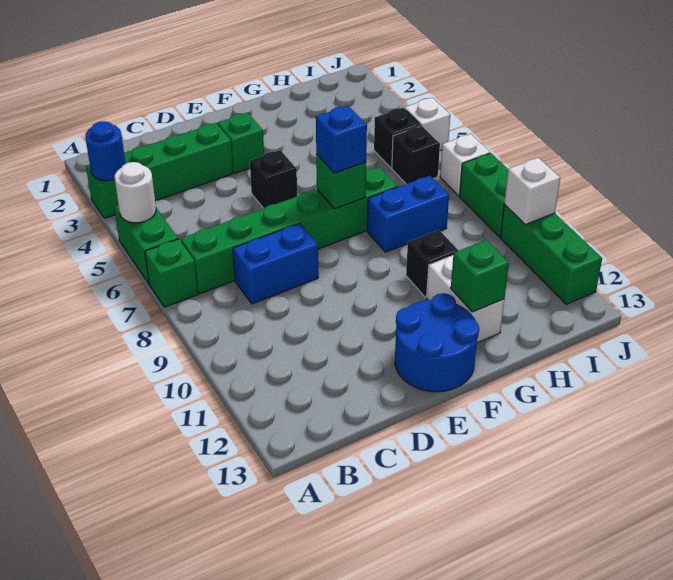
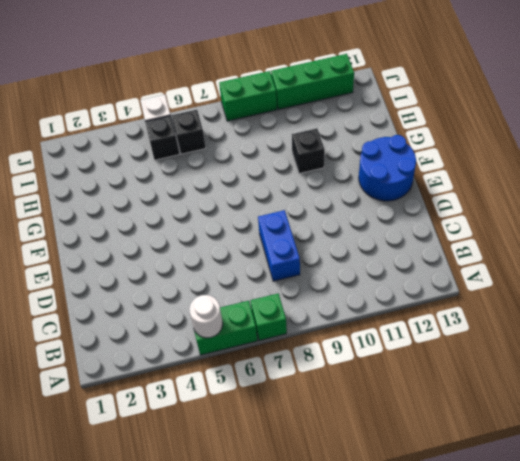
none -> green 1x4 brick [86,123,233,218]
none -> green 1x6 brick [181,167,398,294]
none -> green 1x1 brick [218,113,264,173]

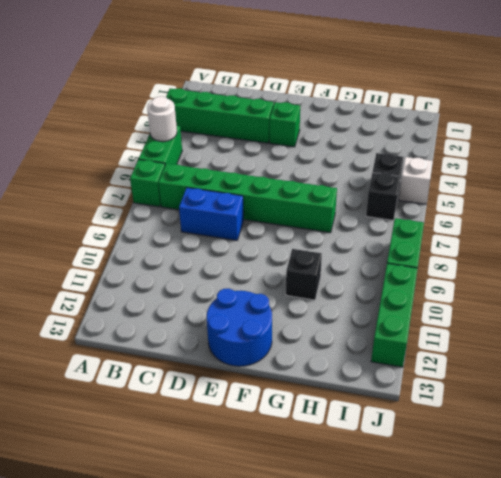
none -> black 1x1 brick [250,150,297,208]
none -> blue 1x2 brick [367,176,449,252]
none -> white 1x2 brick [427,255,505,343]

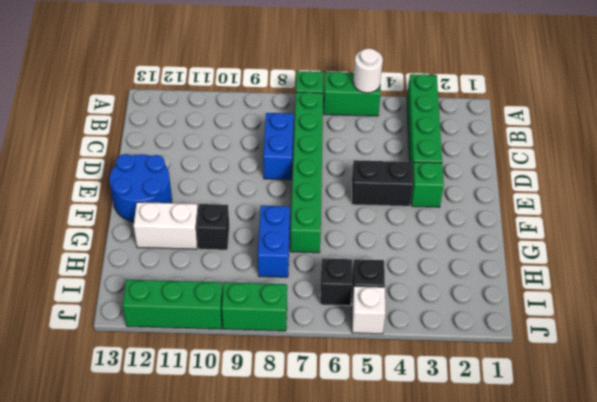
black 1x2 brick [352,160,413,206] -> black 1x1 brick [250,150,297,208]
none -> white 1x1 brick [440,134,490,196]
none -> blue 1x1 round brick [85,121,126,181]
none -> green 1x1 brick [316,154,366,209]

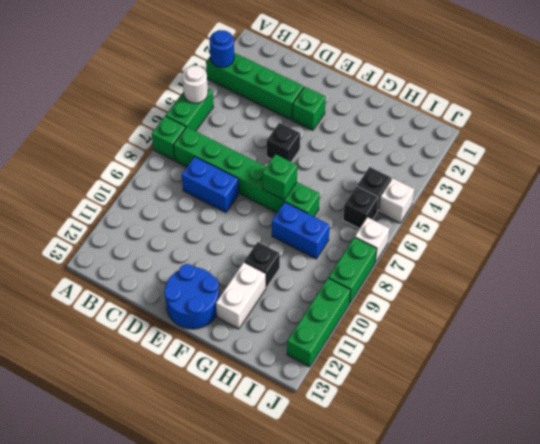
none -> green 1x1 brick [451,240,509,312]
none -> white 1x1 brick [504,158,560,225]
none -> blue 1x1 brick [316,106,367,173]

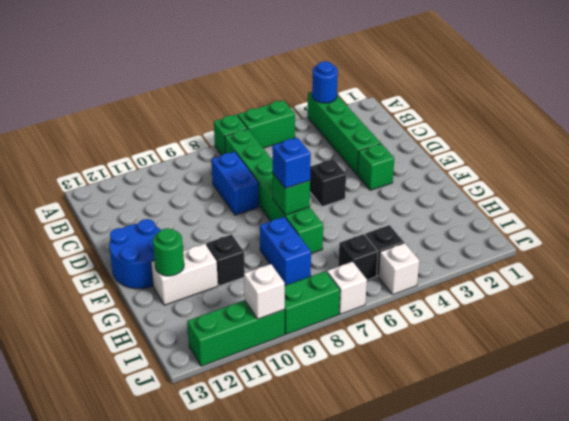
green 1x1 round brick [153,228,184,276] -> green 1x1 brick [451,240,509,312]
none -> white 1x1 round brick [115,162,156,223]

